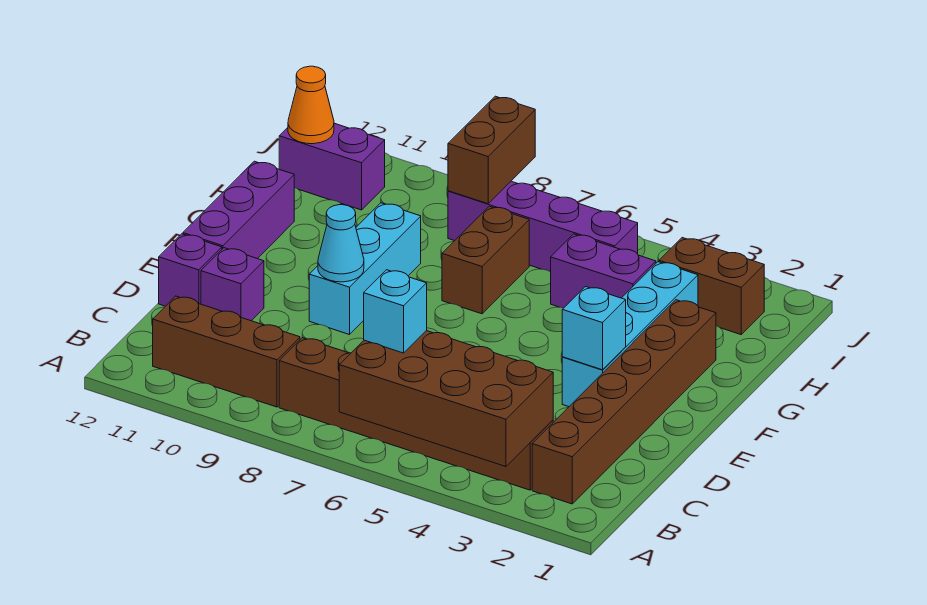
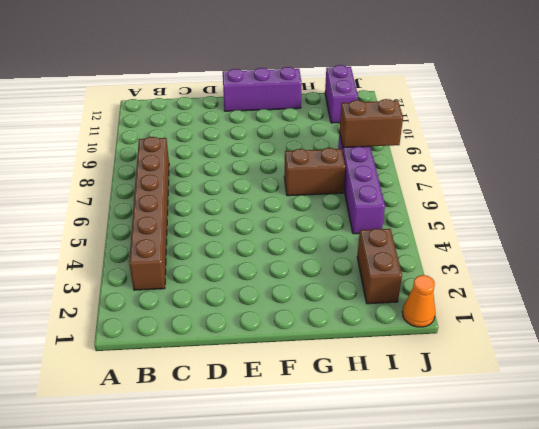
orange 1x1 cone [402,275,435,327] -> orange 1x1 cone moved to [288,66,334,144]
none -> brown 1x6 brick [532,300,716,504]
none -> brown 1x3 brick [153,296,300,407]
none -> purple 1x1 brick [201,248,264,321]

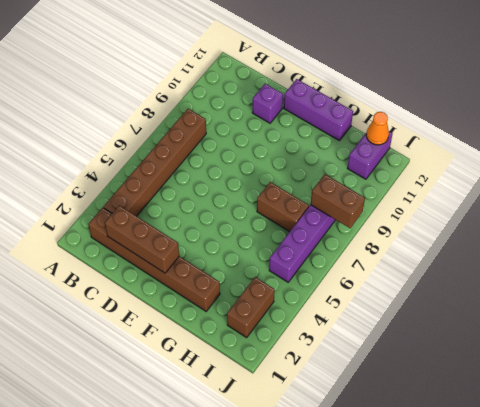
brown 1x3 brick [105,206,179,273] -> brown 1x3 brick turned to [153,296,300,407]
none -> purple 1x1 brick [159,234,222,306]
none -> cyan 1x4 brick [562,262,698,407]
none -> cyan 1x3 brick [309,203,421,335]

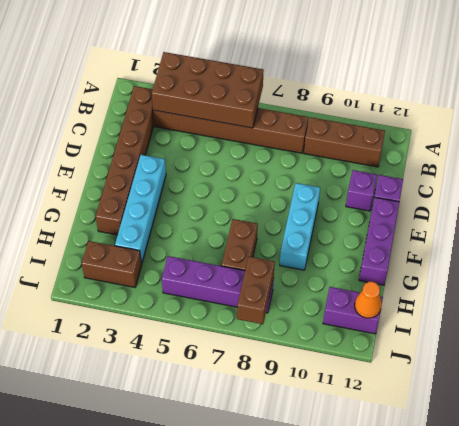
none -> purple 1x2 brick [551,234,656,308]
none -> cyan 1x1 brick [562,287,626,370]
none -> cyan 1x1 cone [318,205,364,282]

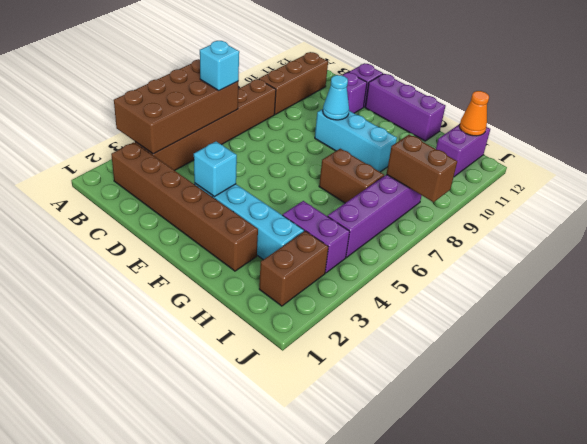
purple 1x2 brick [283,201,350,273] -> purple 1x2 brick turned to [551,234,656,308]

